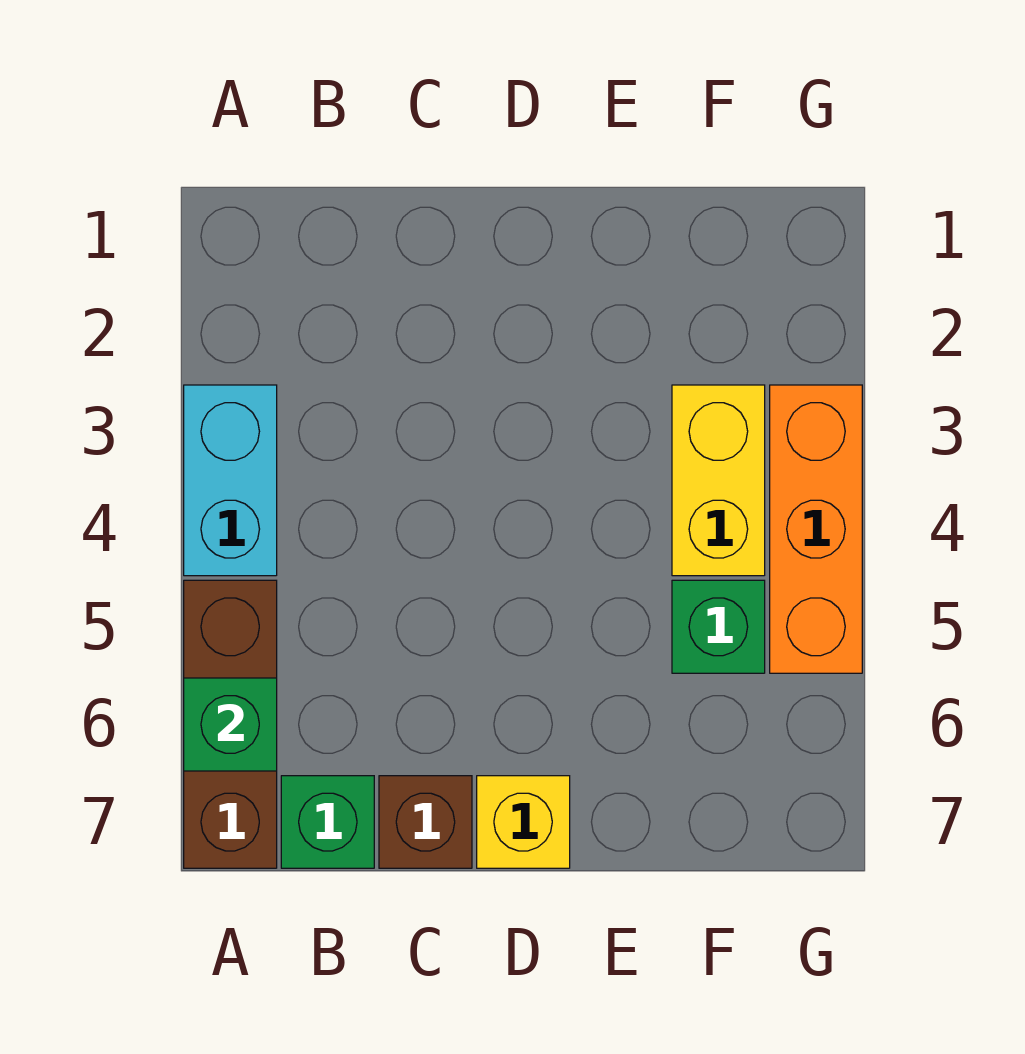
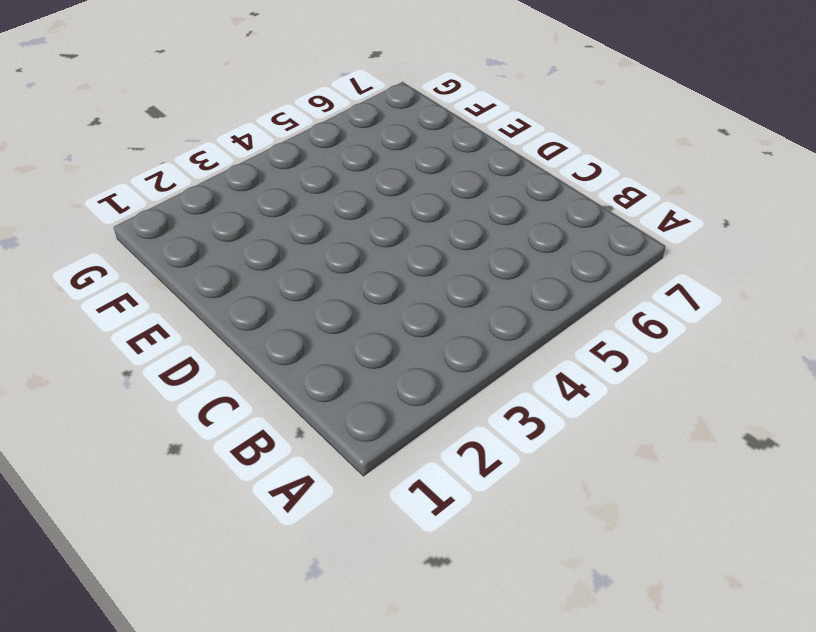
none -> cyan 1x2 brick [184,385,277,576]
none -> brown 1x3 brick [184,580,277,868]

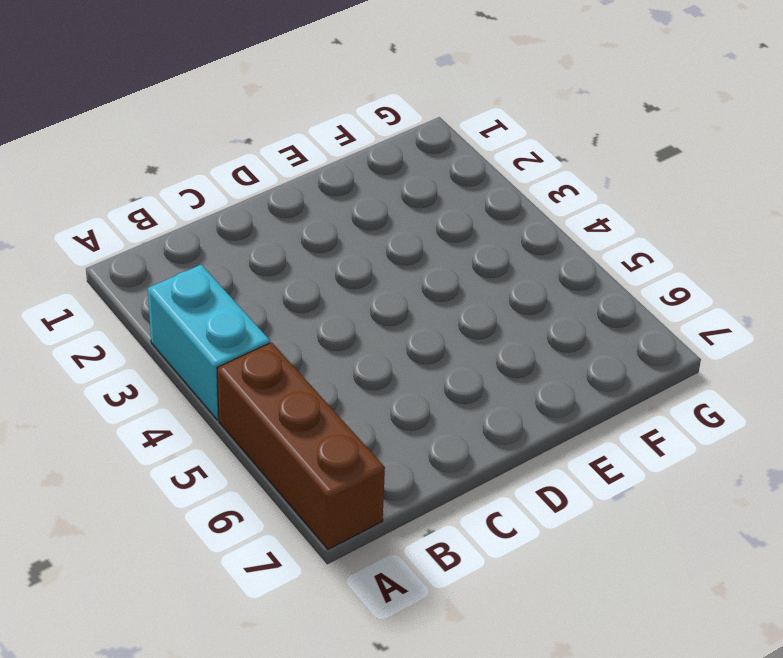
none -> green 1x1 brick [281,776,374,868]
none -> brown 1x1 brick [379,776,472,868]

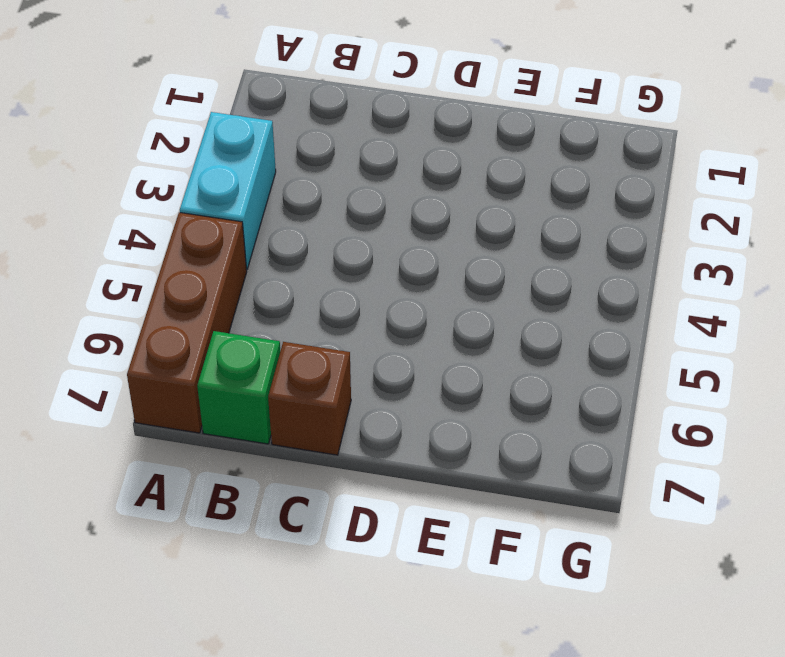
none -> yellow 1x1 brick [477,776,570,868]
none -> yellow 1x2 brick [672,385,765,576]

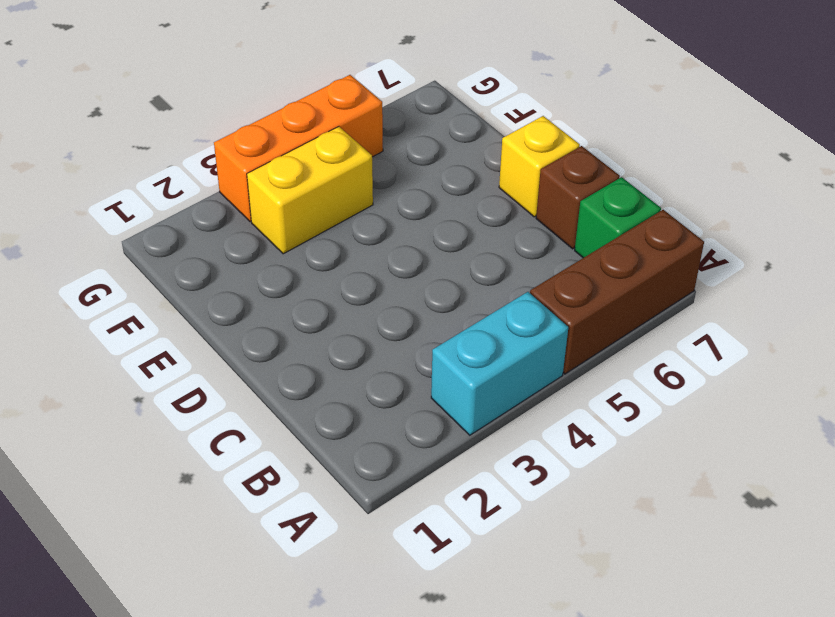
none -> green 1x1 brick [672,580,765,673]
none -> green 1x1 brick [184,678,277,771]

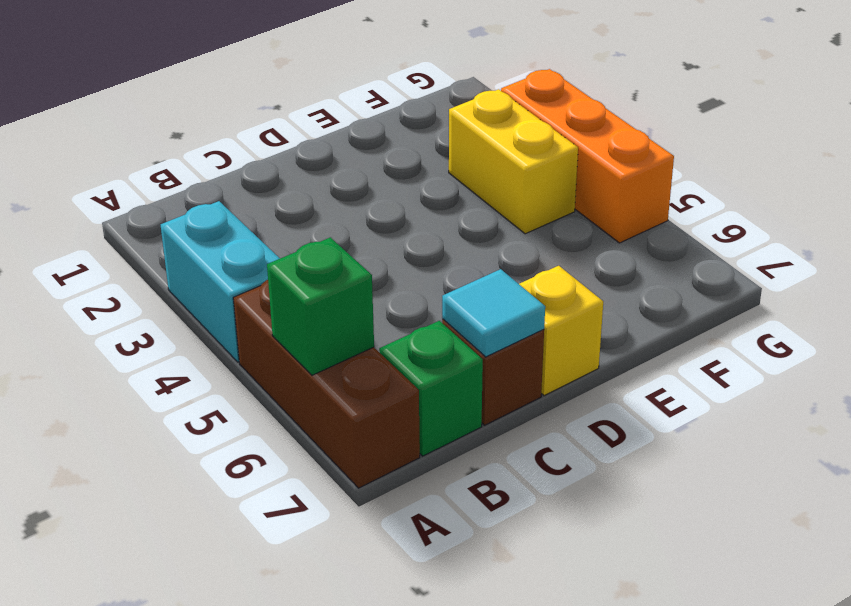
cyan 1x1 tile [442,269,545,357] -> none
none -> green 1x1 brick [672,580,765,673]

